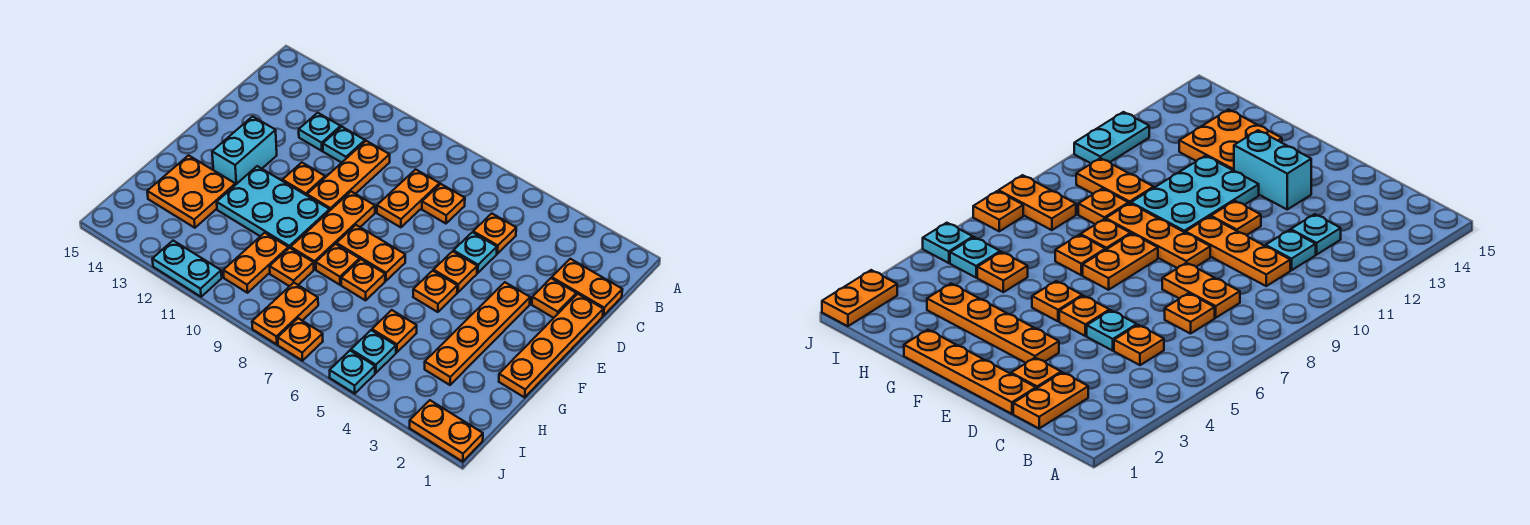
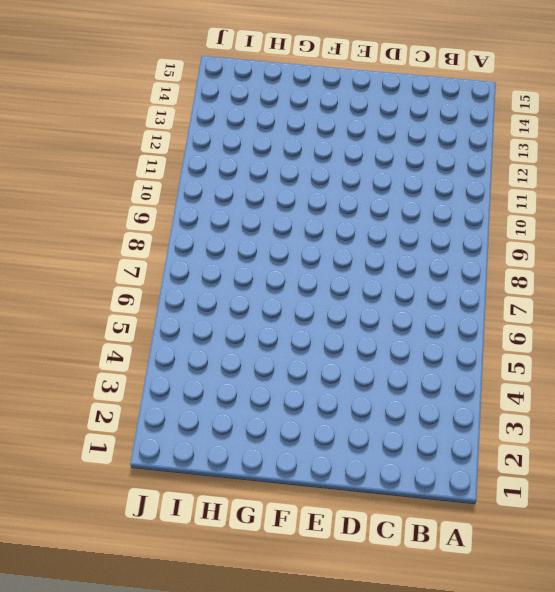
none -> orange 1x2 plate [552,259,622,316]
none -> orange 1x1 plate [473,214,516,254]
none -> orange 1x1 plate [422,184,465,224]
none -> orange 1x2 plate [377,169,440,227]

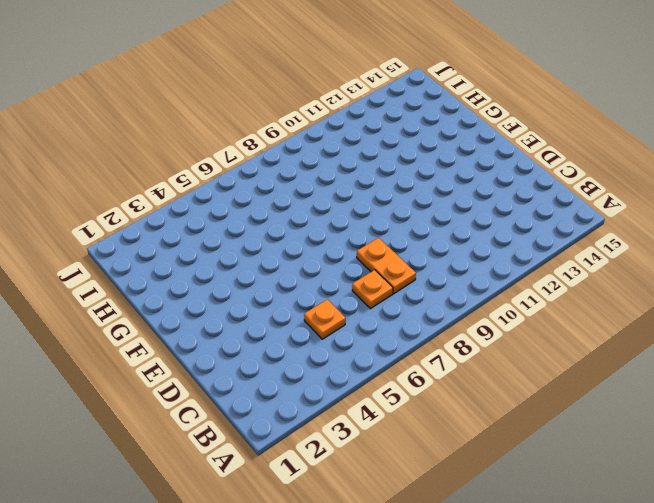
none -> orange 1x2 plate [552,259,622,316]
none -> orange 1x3 plate [307,141,390,210]
none -> cyan 1x1 plate [323,127,365,163]
none -> cyan 1x1 plate [299,113,341,151]

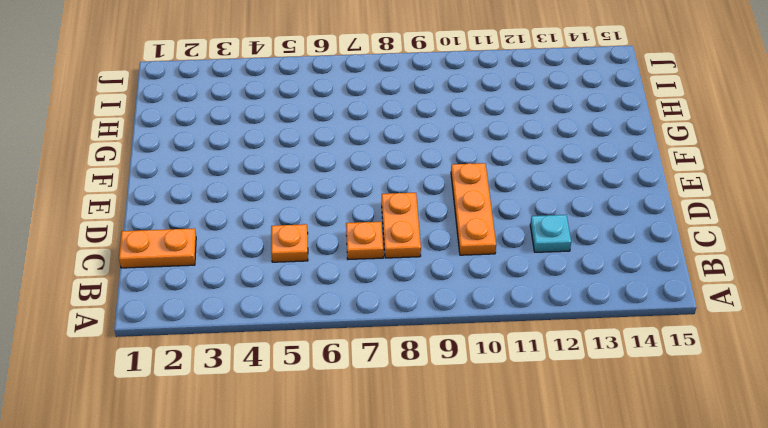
none -> cyan 1x1 plate [323,127,365,163]
none -> orange 1x4 plate [499,294,603,397]
none -> orange 1x1 plate [532,278,576,318]
none -> cyan 1x1 plate [453,232,497,273]

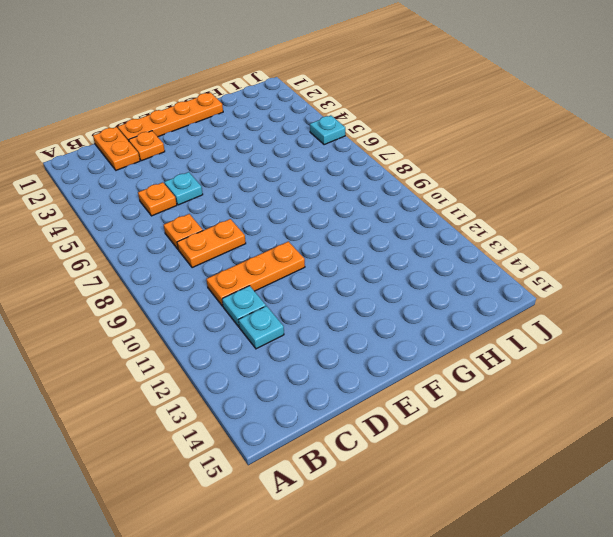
none -> orange 1x4 plate [425,282,530,385]
none -> orange 1x1 plate [433,251,477,292]
none -> orange 1x3 plate [291,192,375,269]
none -> orange 1x1 plate [282,163,325,195]

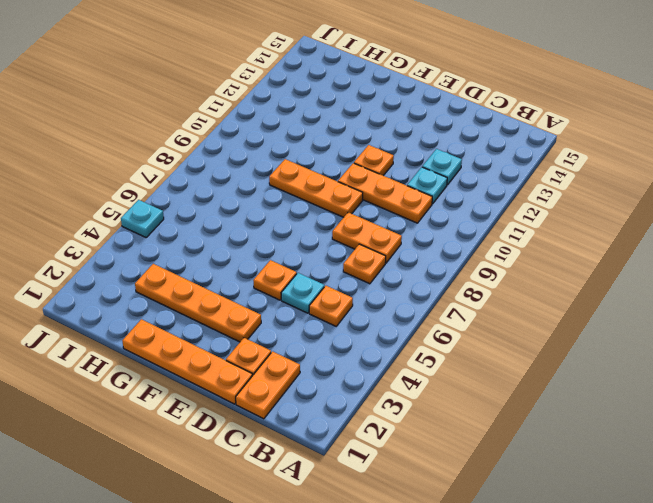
none -> cyan 1x2 brick [212,116,277,185]
none -> orange 1x1 plate [413,271,457,312]
none -> orange 1x2 plate [336,225,405,281]
none -> cyan 2x3 plate [217,166,330,249]

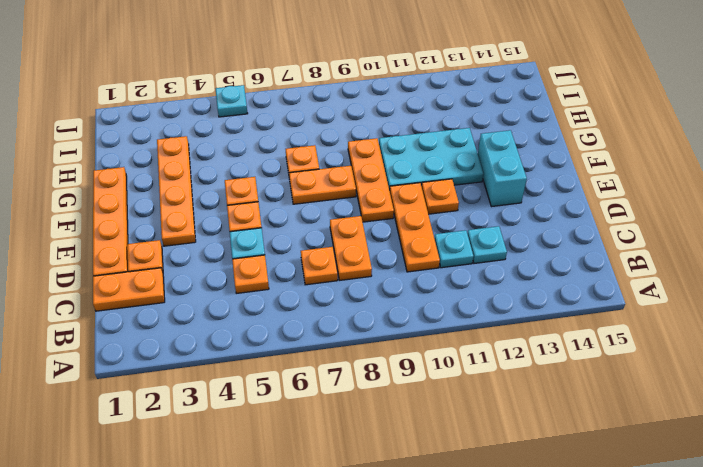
none -> orange 1x1 plate [316,244,360,285]
none -> orange 2x2 plate [147,155,235,228]
none -> orange 1x1 plate [372,310,417,352]
none -> orange 1x1 plate [270,248,314,286]

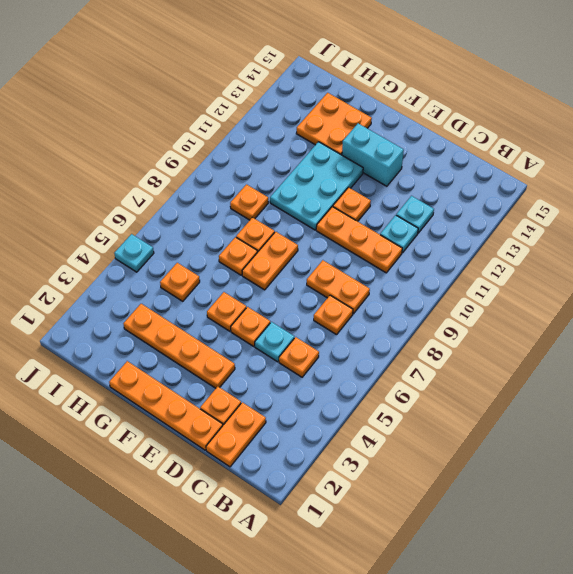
none -> orange 1x3 plate [291,192,375,269]
none -> orange 1x2 plate [223,233,288,293]
none -> cyan 1x1 plate [351,330,396,373]
none -> orange 1x2 plate [252,283,318,344]

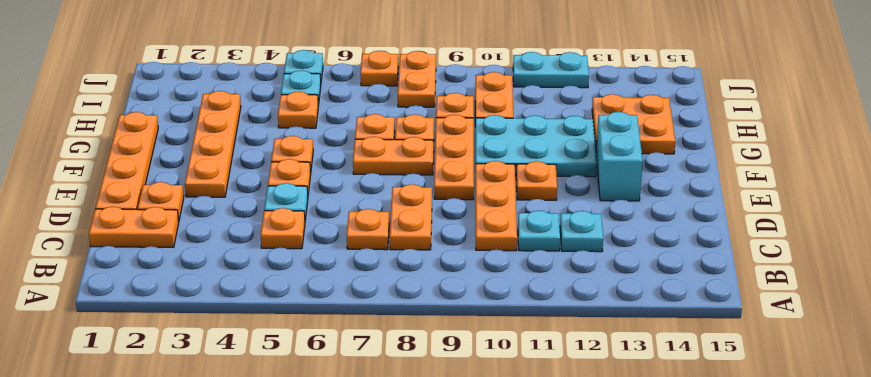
none -> orange 1x2 plate [410,400,483,462]

